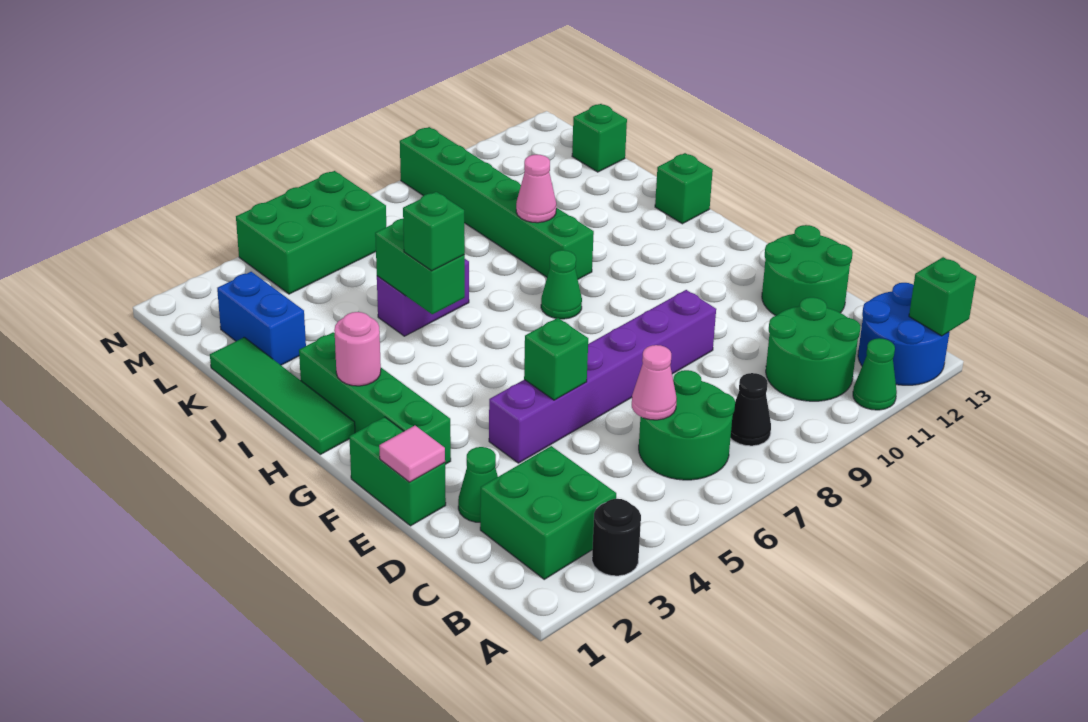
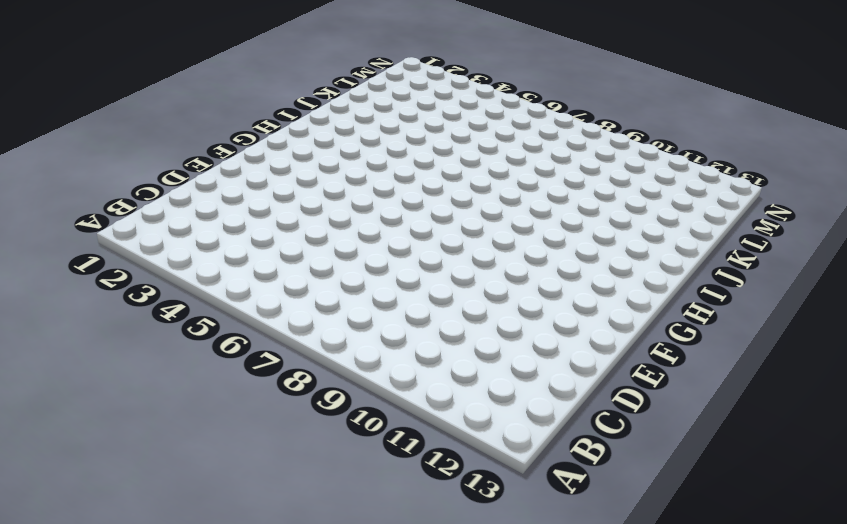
none -> black 1x1 round brick [592,499,641,576]
none -> green 1x1 cone [853,338,897,410]
none -> blue 2x2 round brick [858,283,950,385]

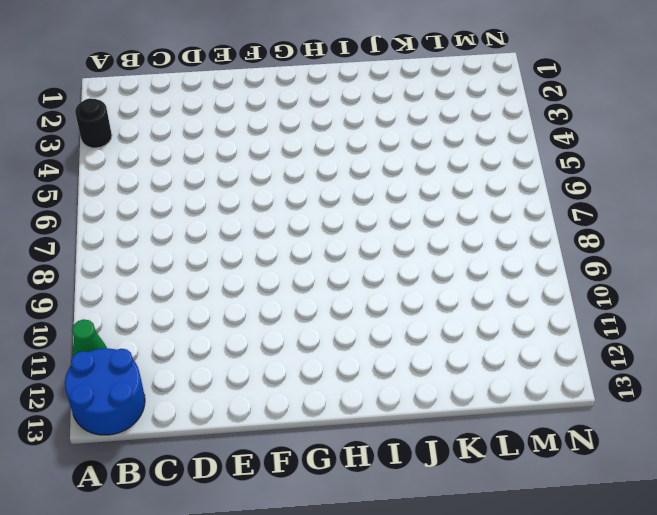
none -> green 2x2 brick [480,446,616,579]
none -> green 2x2 round brick [639,370,735,480]
none -> black 1x1 cone [731,373,771,446]

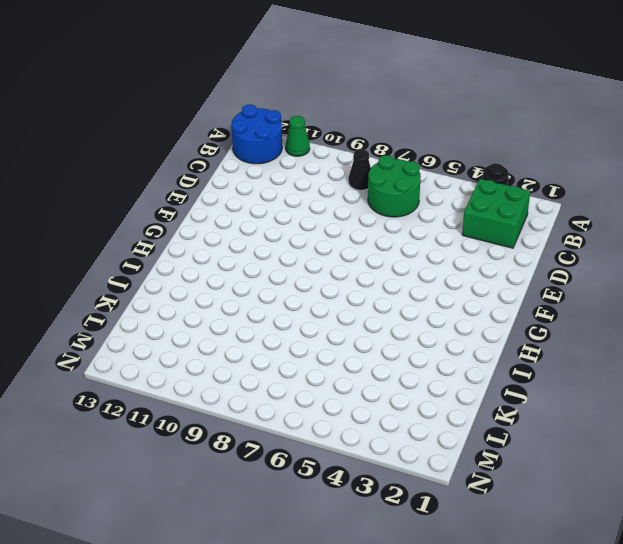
none -> green 2x2 round brick [766,297,860,401]
none -> green 1x1 cone [458,447,498,522]
none -> green 2x2 round brick [762,225,853,316]

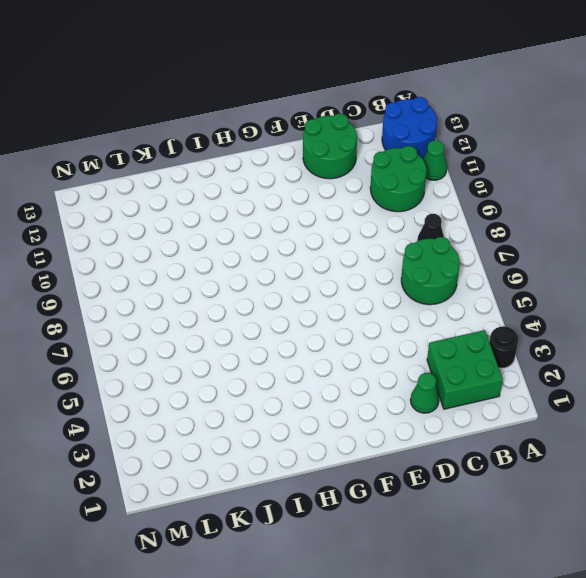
none -> green 1x2 brick [349,417,446,526]
none -> purple 1x6 brick [489,290,716,463]
none -> green 1x4 brick [299,332,451,464]

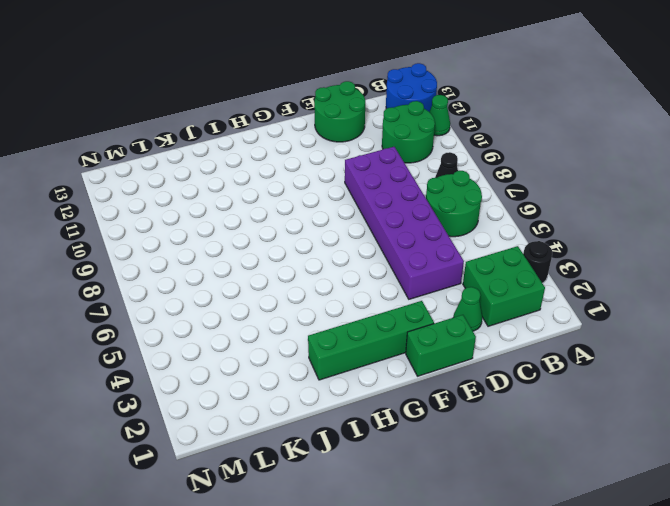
purple 2x6 brick [345,147,464,299] -> purple 1x6 brick [489,290,716,463]
none -> green 1x4 tile [210,337,355,455]
none -> green 1x1 cone [541,250,582,319]
none -> green 1x6 brick [400,127,594,279]

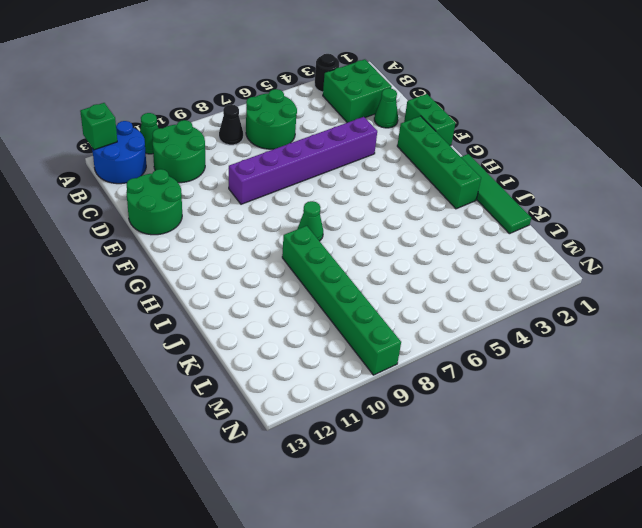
none -> green 1x1 brick [655,153,713,224]
none -> purple 1x2 brick [377,259,469,336]
none -> blue 1x2 brick [217,272,306,365]

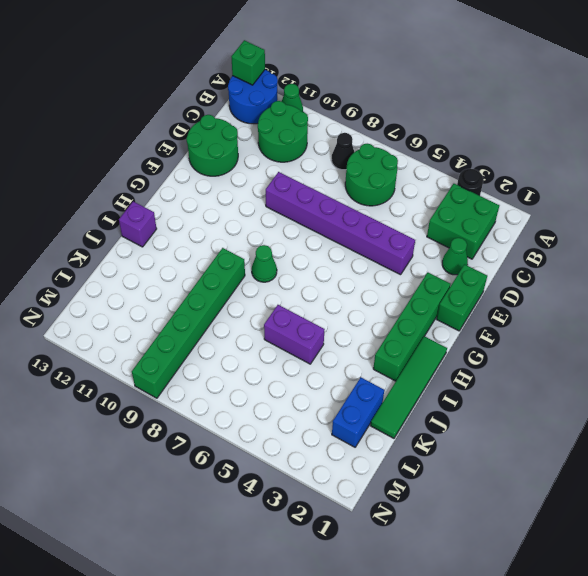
purple 1x1 brick [119,201,157,247] -> green 1x1 brick [655,153,713,224]
none -> green 1x1 brick [572,104,627,172]
none -> green 2x3 brick [236,171,386,294]
none -> pink 1x1 cone [632,345,677,420]

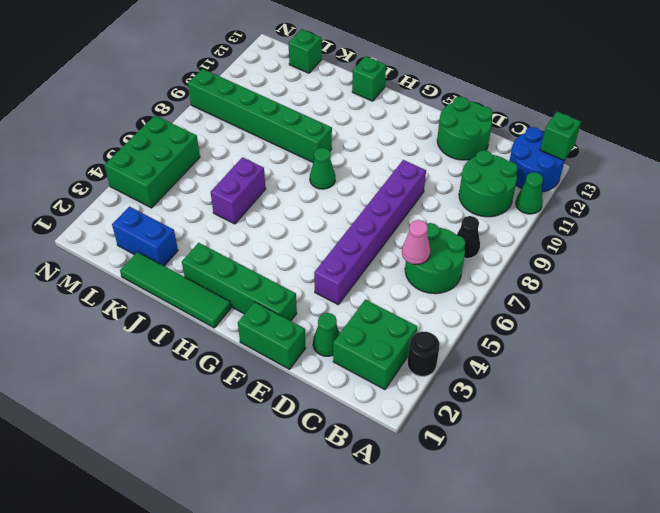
none -> pink 1x1 tile [379,426,445,482]
none -> green 1x1 brick [524,318,588,400]
none -> pink 1x1 round brick [334,312,381,386]

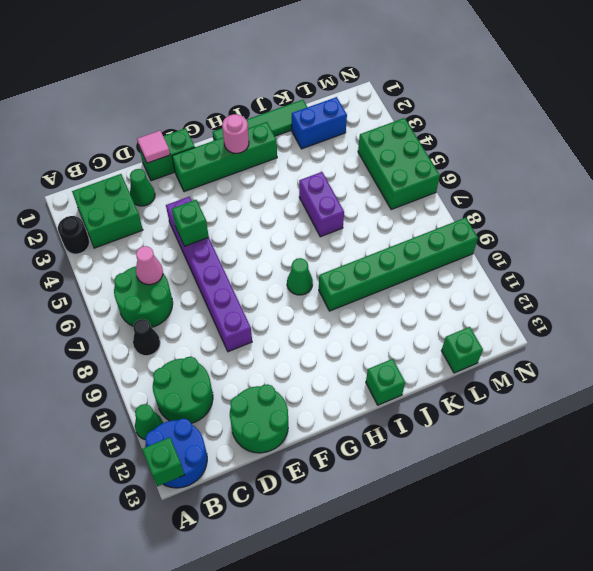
none -> green 1x2 brick [375,219,465,314]
none -> pink 1x1 cone [516,155,556,223]
none -> green 1x1 brick [403,192,465,271]

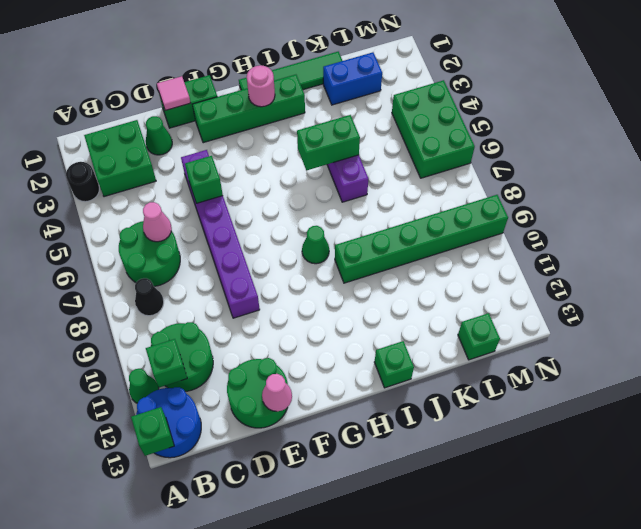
green 1x1 brick [146,339,187,388] -> green 1x1 brick moved to [403,192,465,271]
pink 1x1 cone [262,374,292,411] -> pink 1x1 cone moved to [516,155,556,223]

